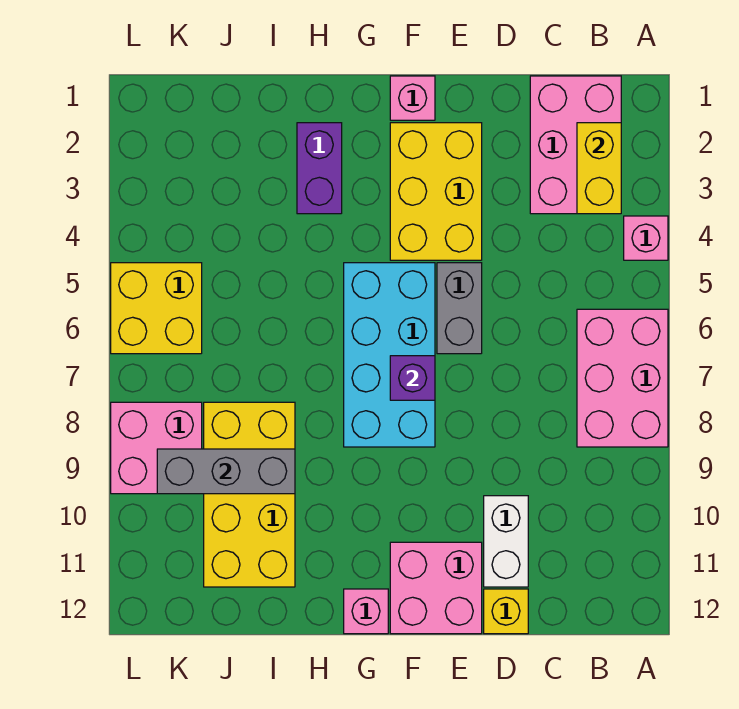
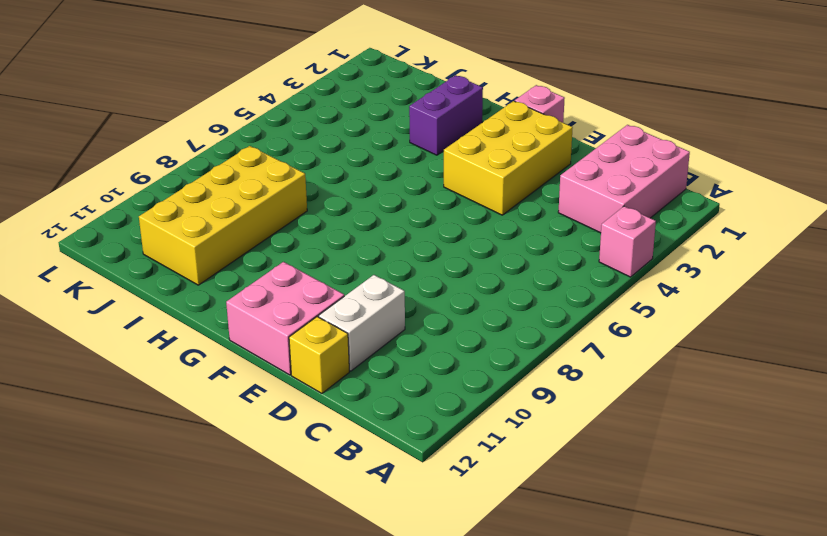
none -> pink 2x3 brick [577,309,668,447]
none -> grey 1x2 brick [437,263,482,354]
none -> cyan 2x4 brick [344,263,435,447]

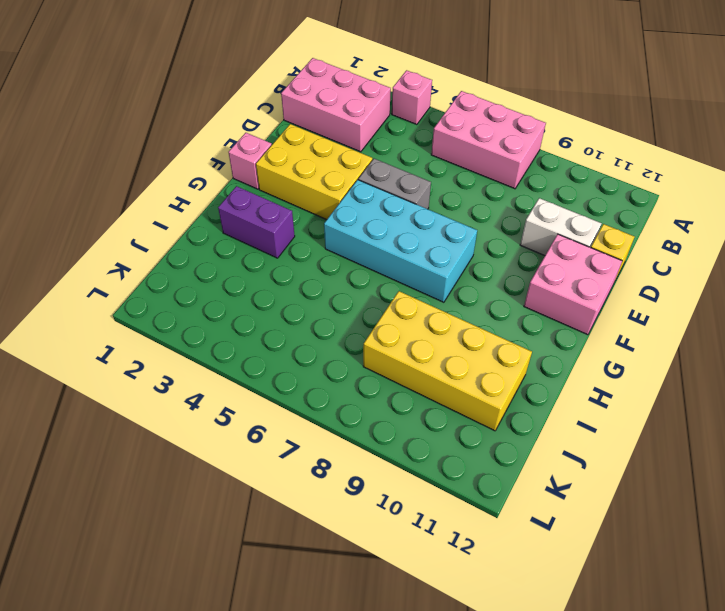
none -> pink 1x1 brick [344,589,388,634]
none -> yellow 2x2 brick [111,263,202,354]
none -> pink 2x2 brick [111,402,202,494]

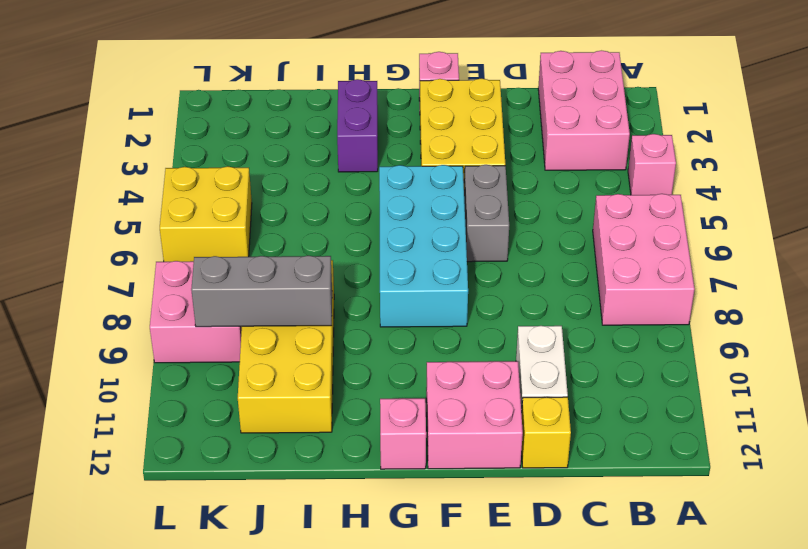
none -> yellow 1x2 brick [577,123,621,214]
none -> purple 1x1 brick [390,356,435,400]

